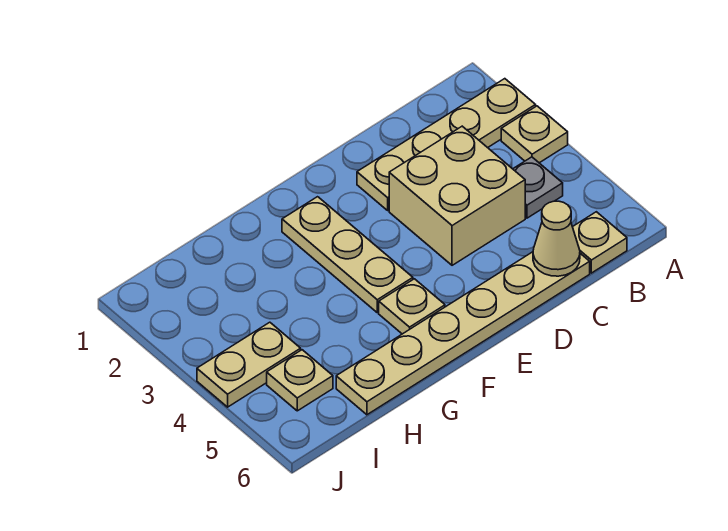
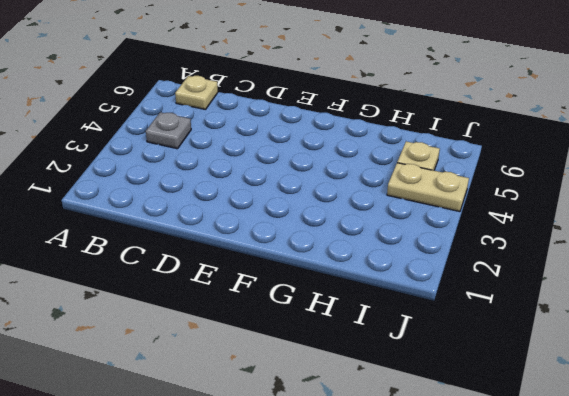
none -> tan 1x4 plate [357,79,536,210]
none -> tan 1x1 plate [501,106,568,163]

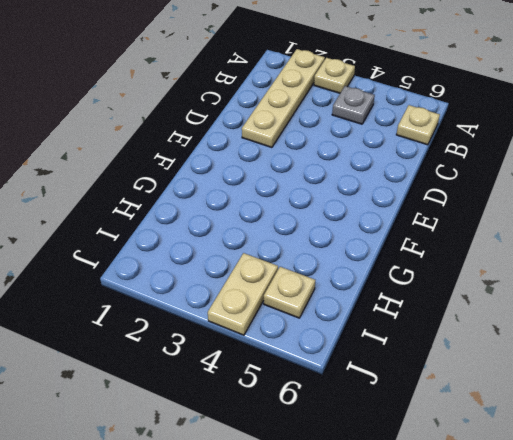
none -> tan 2x2 brick [389,126,525,265]
none -> tan 1x6 plate [336,252,590,415]

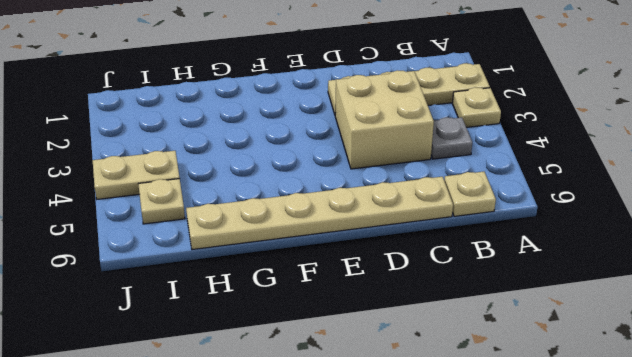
none -> tan 1x3 plate [282,197,413,313]
none -> tan 1x1 plate [379,279,445,334]

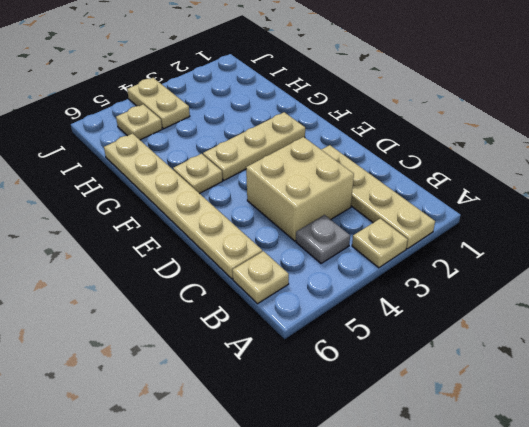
none -> tan 1x1 cone [533,201,580,276]

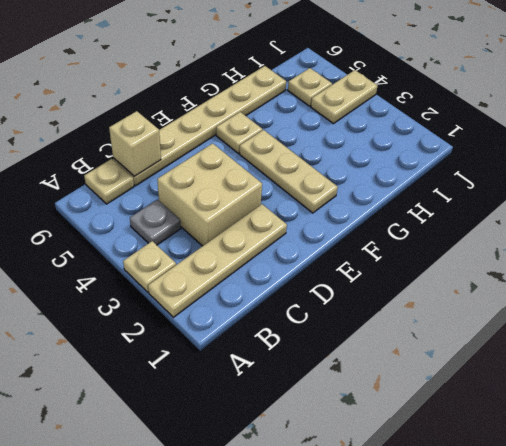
tan 1x1 brick [109,111,161,176] -> tan 1x1 cone [533,201,580,276]

